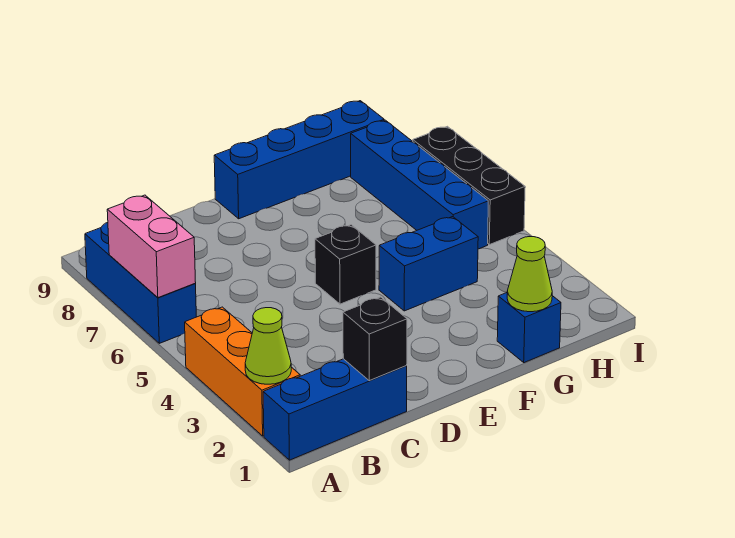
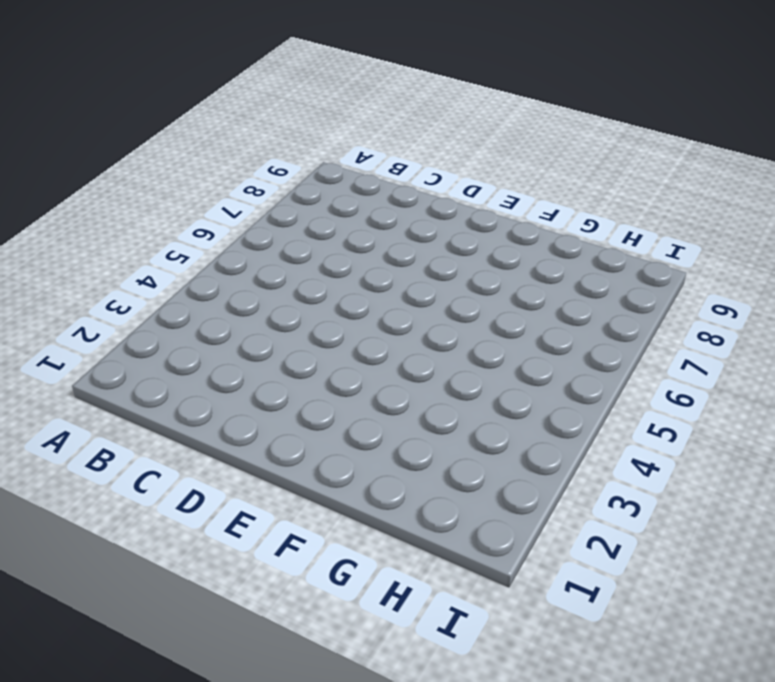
none -> blue 1x3 brick [263,359,407,460]
none -> orange 1x3 brick [185,307,300,436]
none -> blue 1x3 brick [85,222,196,343]

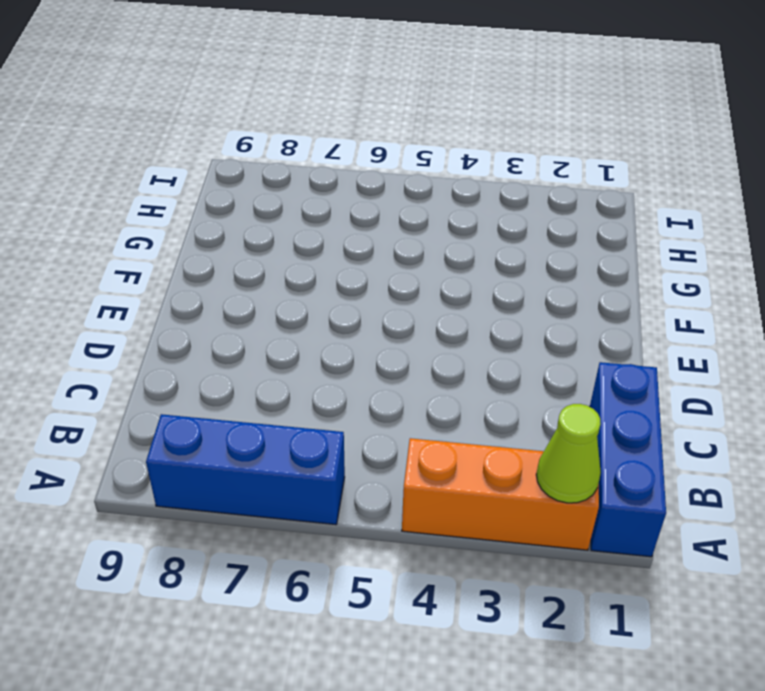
none -> black 1x1 brick [315,225,376,304]
none -> blue 1x4 brick [214,101,384,219]
none -> blue 1x2 brick [379,217,478,311]

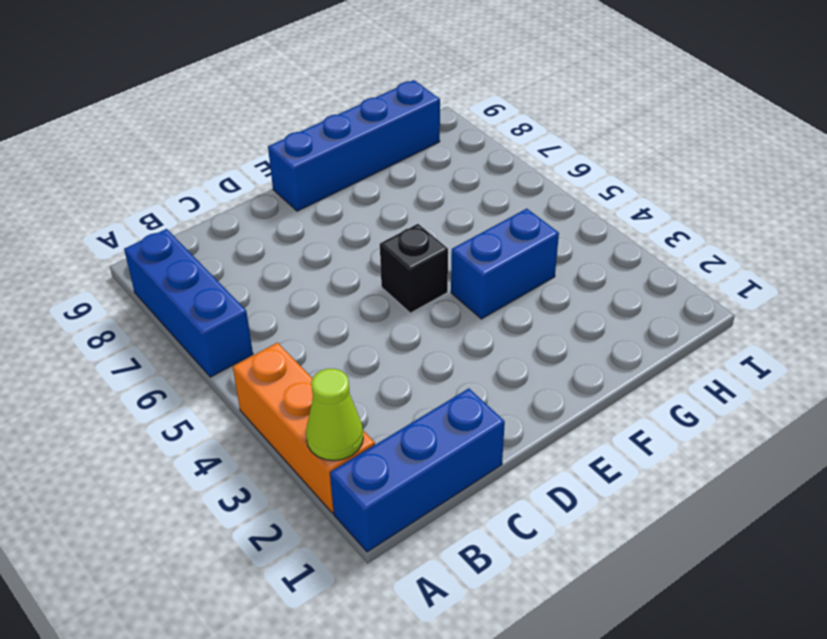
none -> blue 1x1 brick [497,293,561,363]
none -> blue 1x4 brick [351,120,488,249]
none -> black 1x3 brick [413,126,525,245]

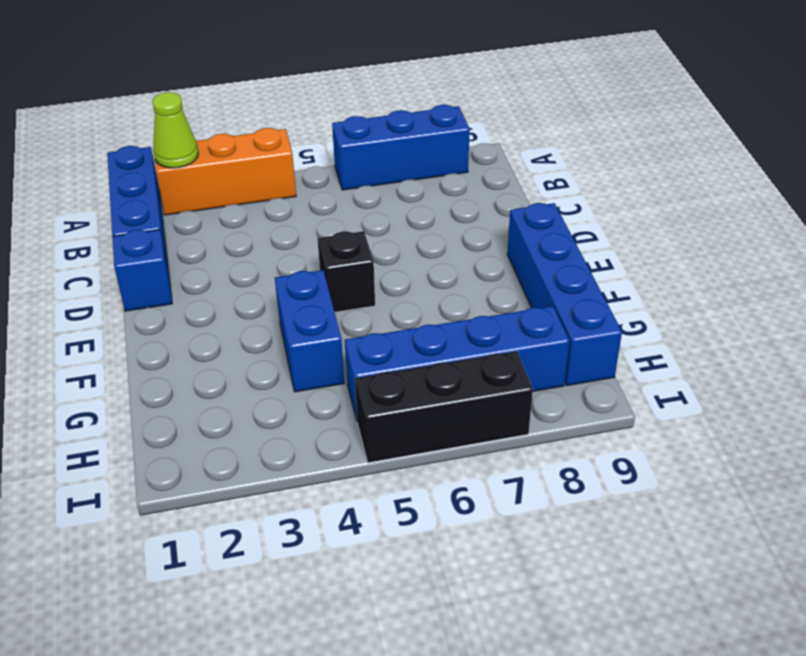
blue 1x1 brick [112,230,172,311] -> blue 1x1 brick moved to [497,293,561,363]
none -> pink 1x2 brick [107,195,196,298]
none -> black 1x1 brick [343,297,407,381]
none -> lime 1x1 cone [507,237,552,312]

